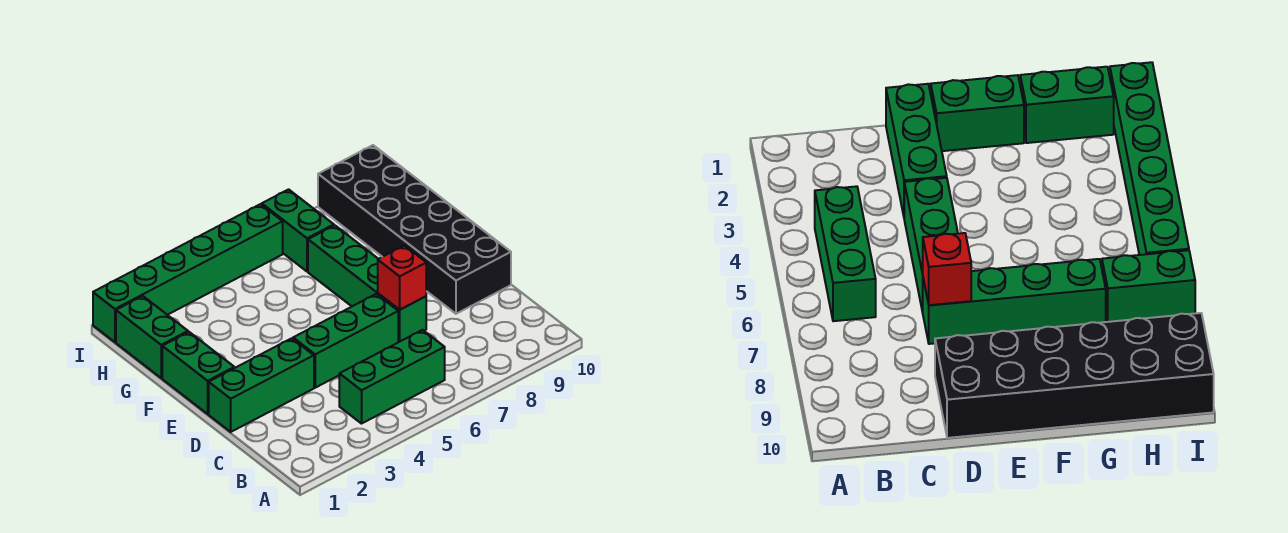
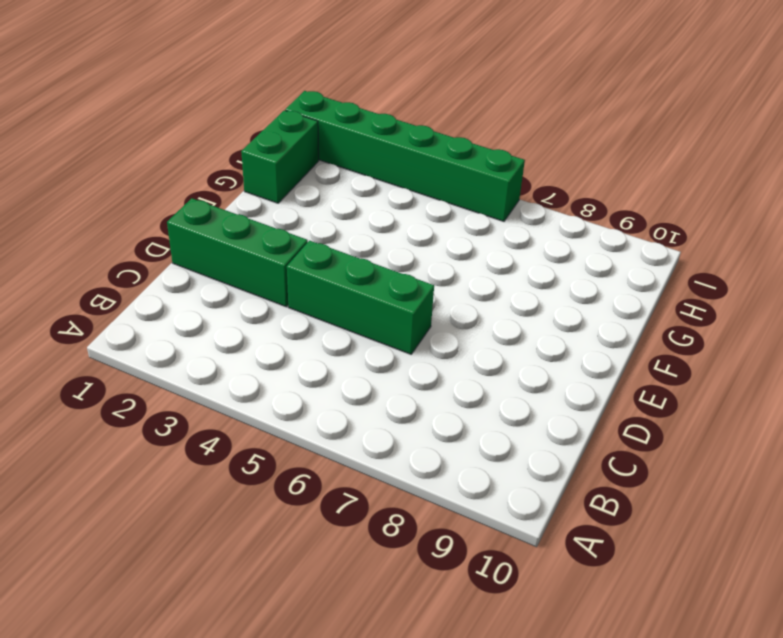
none -> green 1x3 brick [339,330,445,424]
none -> green 1x4 brick [308,225,426,342]

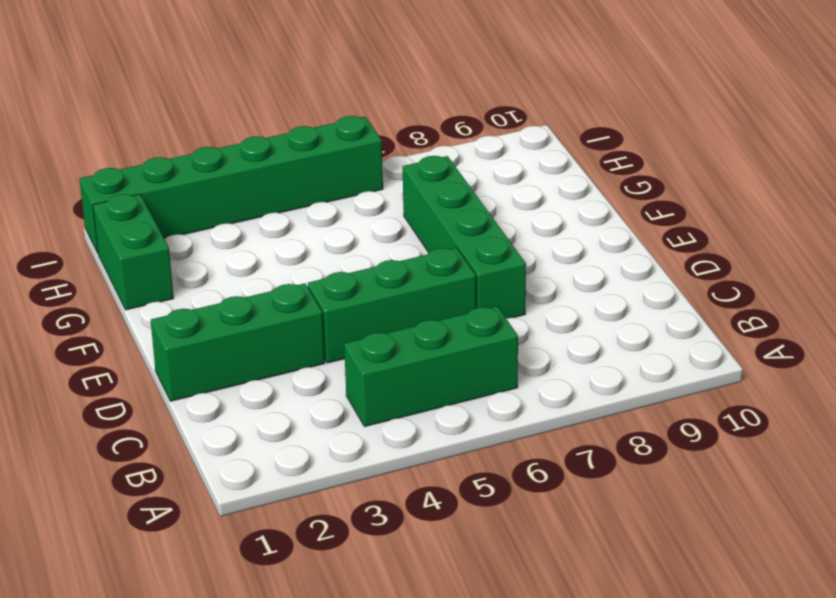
none -> black 2x6 brick [318,145,511,314]
none -> green 1x2 brick [162,332,234,414]

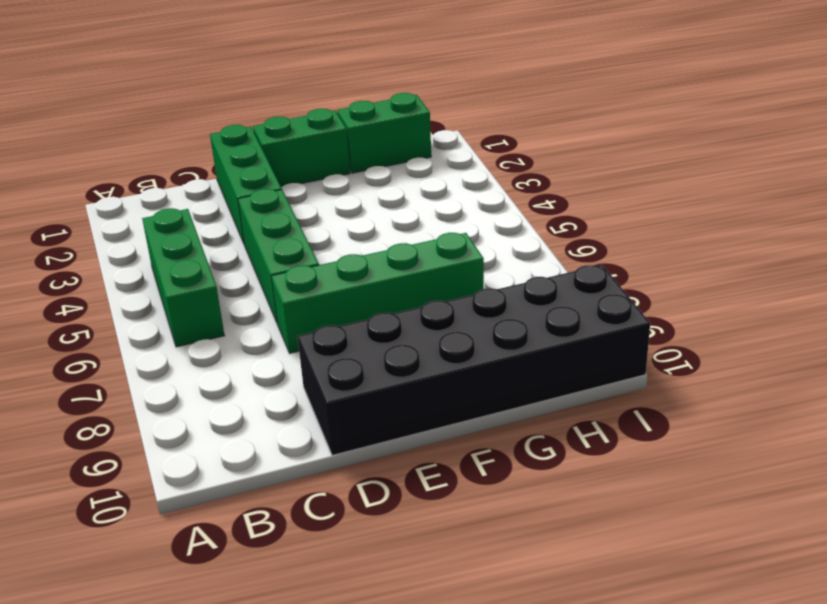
none -> green 1x2 brick [262,189,334,272]
none -> green 1x6 brick [93,204,283,342]

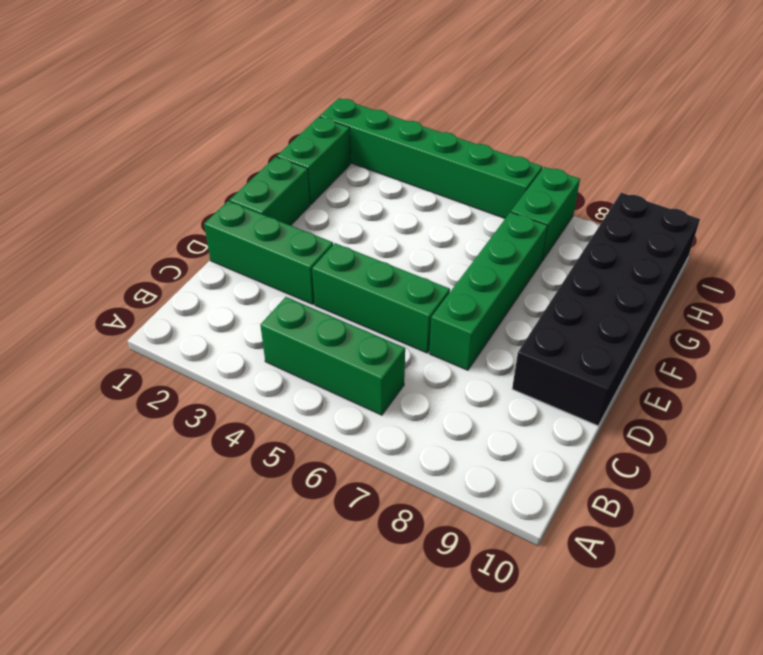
none -> red 1x1 brick [378,246,426,310]

